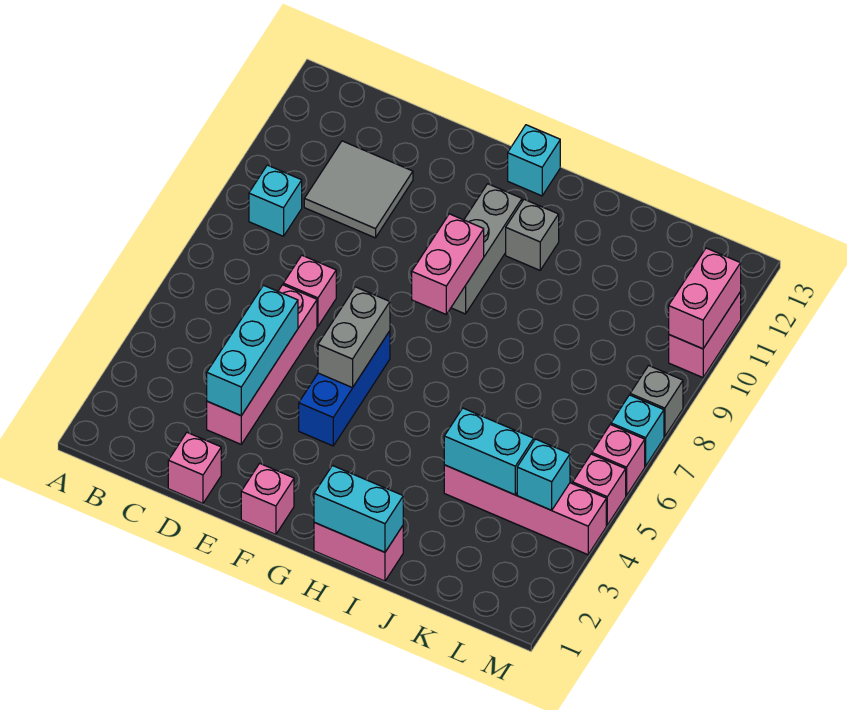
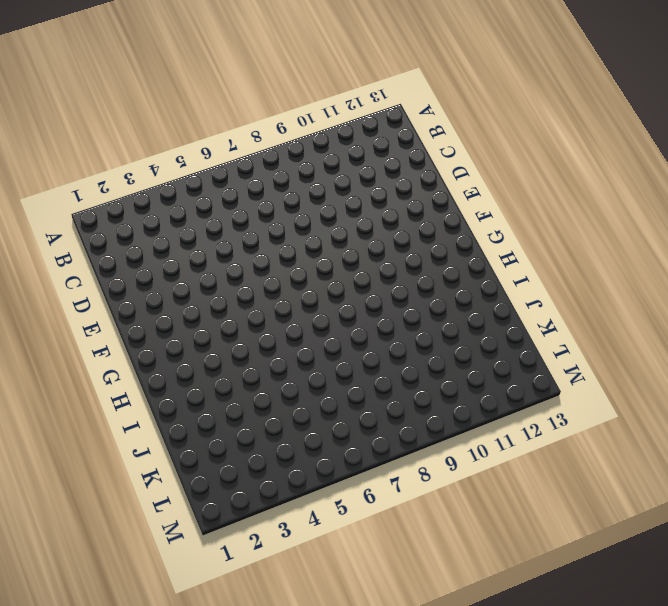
none -> cyan 1x1 brick [249,165,302,236]
none -> grey 2x2 tile [304,141,413,238]
none -> pink 1x1 brick [168,433,221,503]

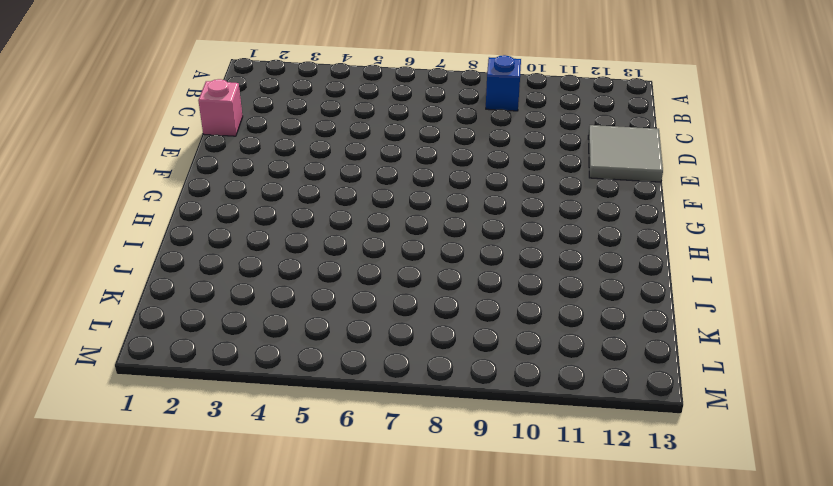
blue 1x1 brick [486,55,521,111] -> cyan 1x1 brick [249,165,302,236]
grey 2x2 tile [588,125,663,182] -> grey 2x2 tile moved to [304,141,413,238]
none -> pink 1x4 brick [207,285,317,444]
none -> pink 1x1 brick [283,255,336,326]
none -> pink 1x1 brick [241,463,294,535]

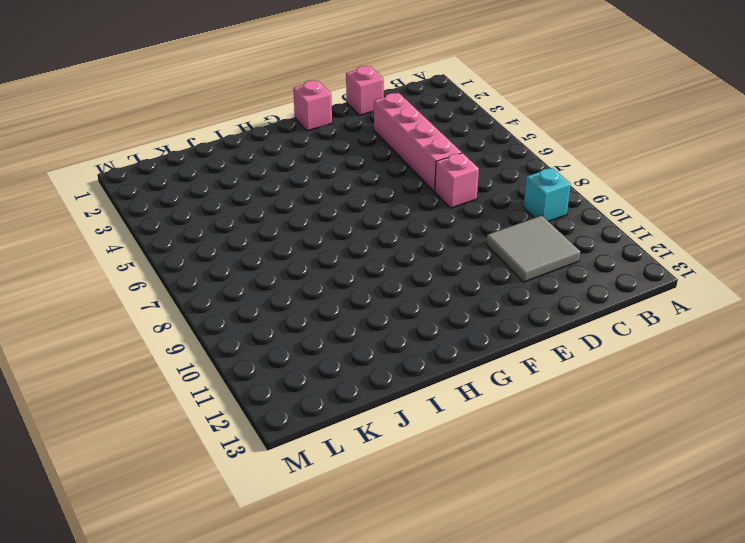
none -> blue 1x3 brick [299,331,390,446]
none -> grey 1x3 brick [451,184,522,314]
none -> cyan 1x1 brick [508,125,560,196]

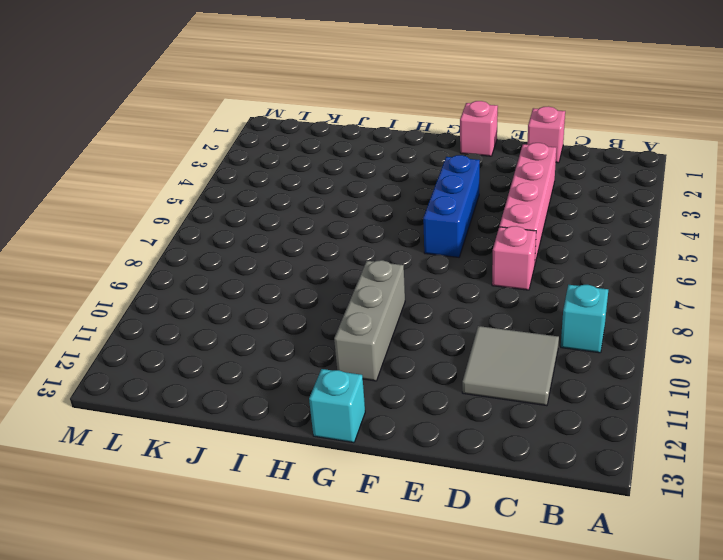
none -> pink 1x2 brick [314,522,403,581]
none -> grey 1x1 brick [506,199,559,270]
none -> pink 1x4 brick [444,465,606,555]

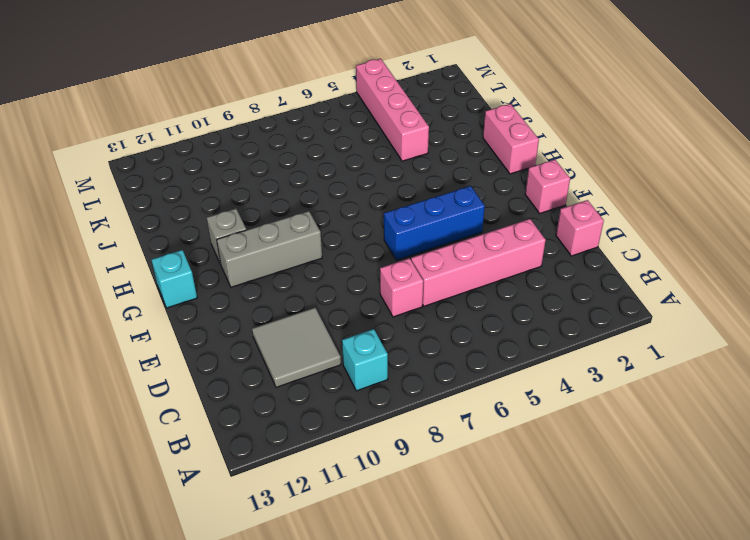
none -> pink 1x1 brick [573,454,626,525]
none -> pink 1x1 brick [592,425,645,496]
none -> cyan 1x1 brick [611,395,664,466]

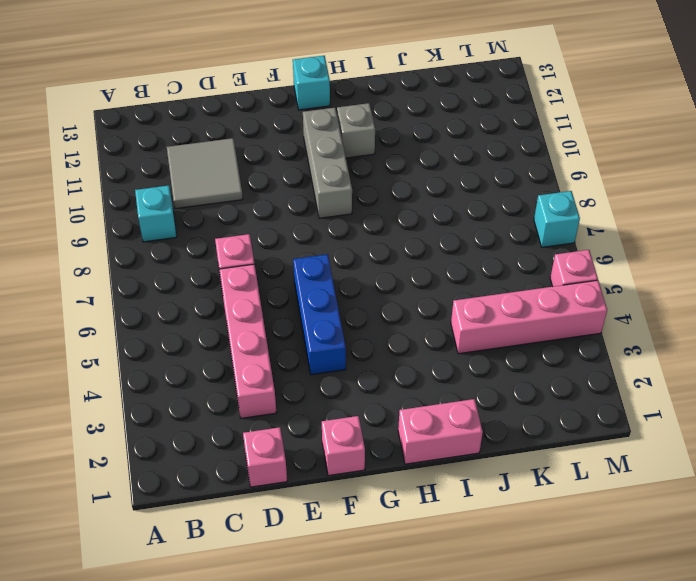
none -> pink 1x1 brick [592,425,645,496]
none -> grey 1x1 brick [630,366,683,437]
none -> pink 1x2 brick [669,292,741,378]

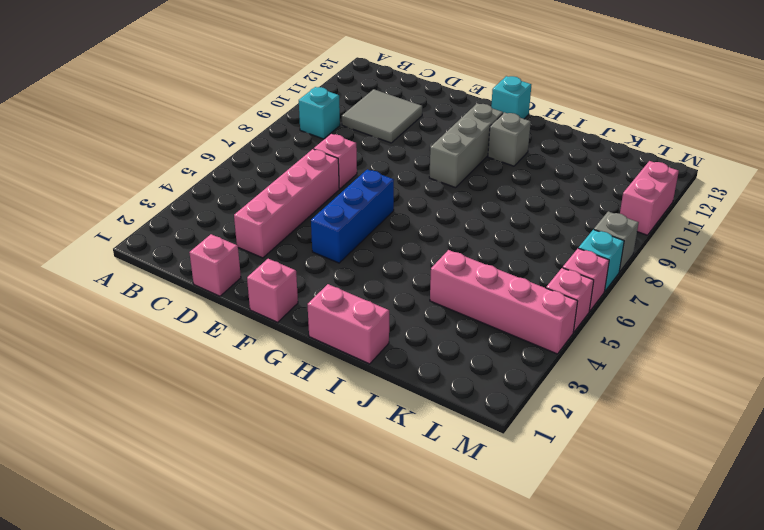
none -> cyan 1x3 brick [207,285,298,416]
none -> grey 1x2 brick [318,287,390,388]
none -> pink 1x2 brick [412,214,484,314]

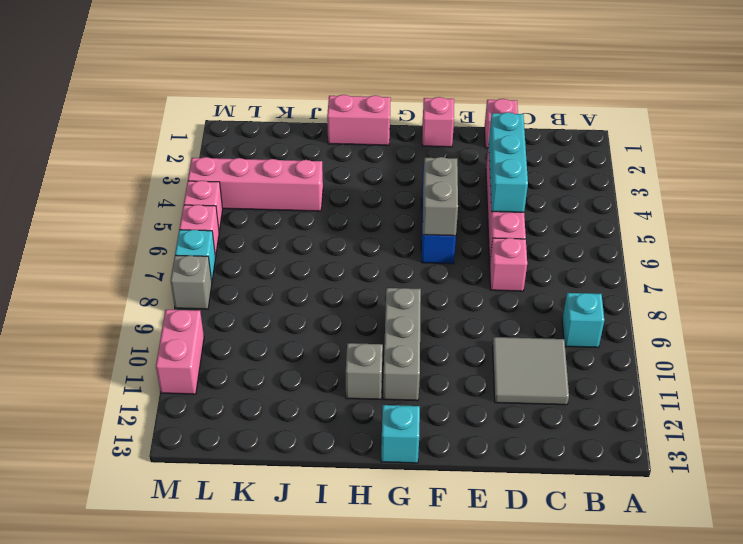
none -> pink 1x2 brick [412,214,484,314]
none -> cyan 1x2 brick [314,466,403,552]
none -> cyan 1x2 brick [444,408,534,495]

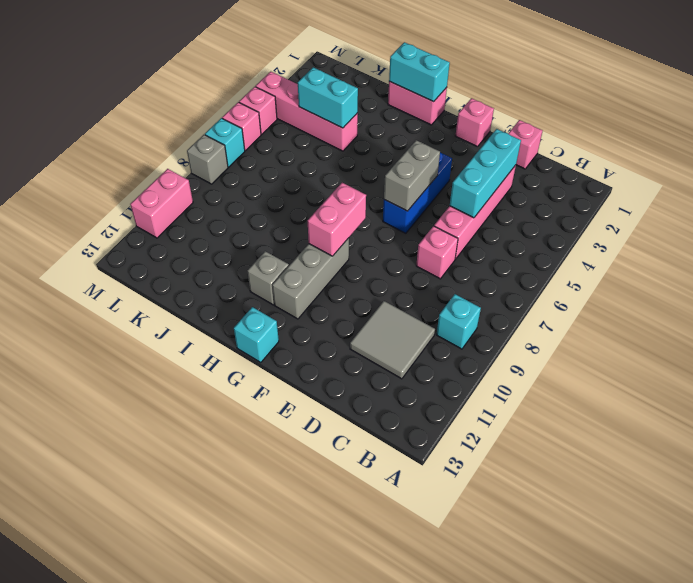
none -> cyan 1x1 brick [517,439,570,510]
none -> pink 1x2 brick [669,248,741,349]

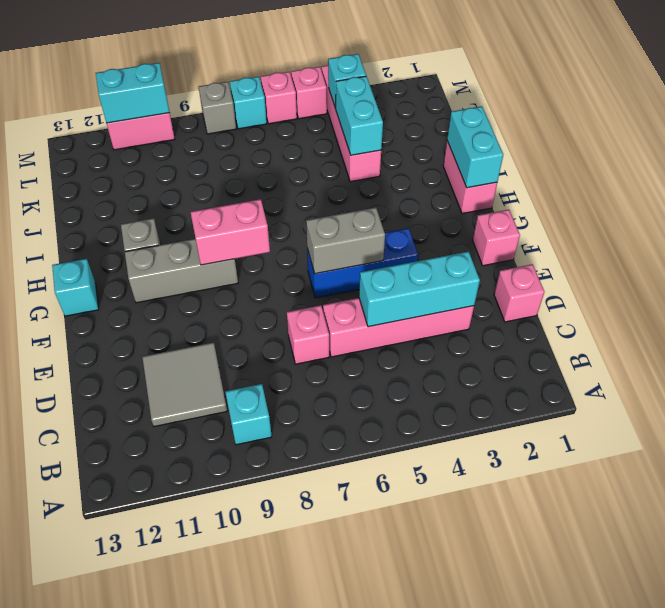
cyan 1x2 brick [96,63,170,123] -> pink 1x2 brick [669,248,741,349]

